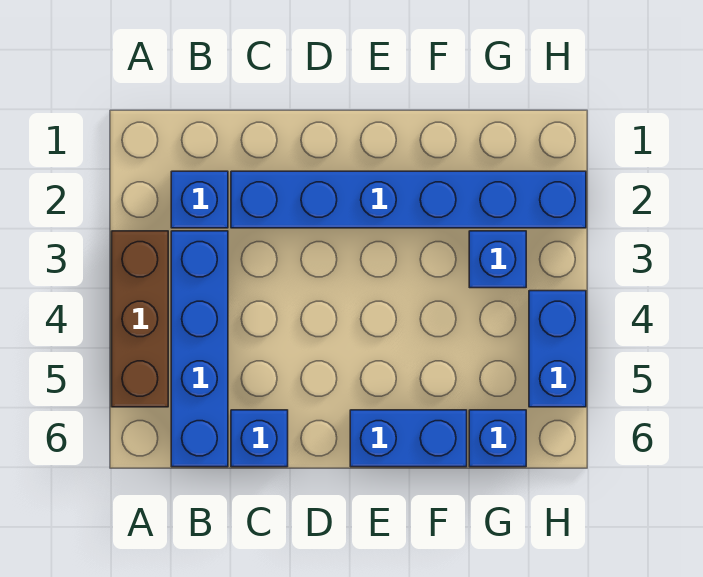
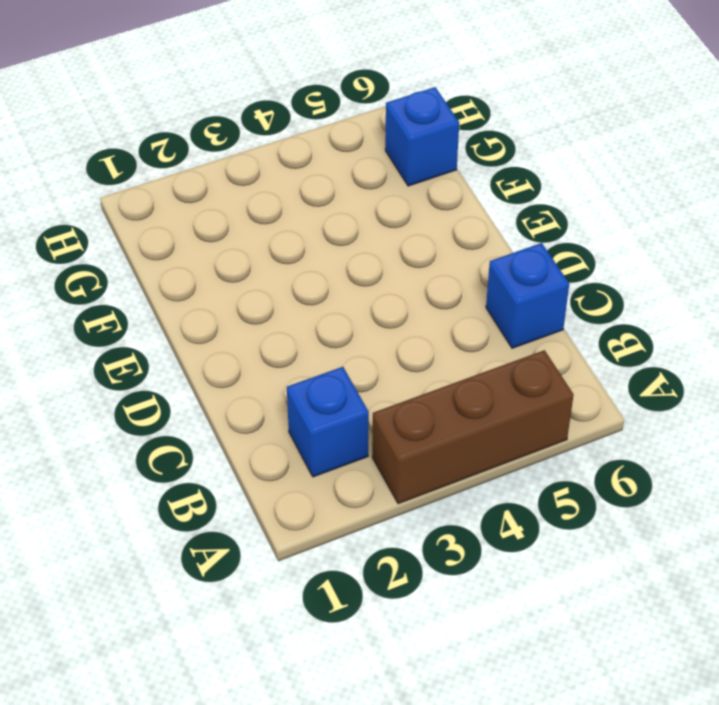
none -> blue 1x4 brick [171,231,228,467]
none -> blue 1x6 brick [231,171,586,228]

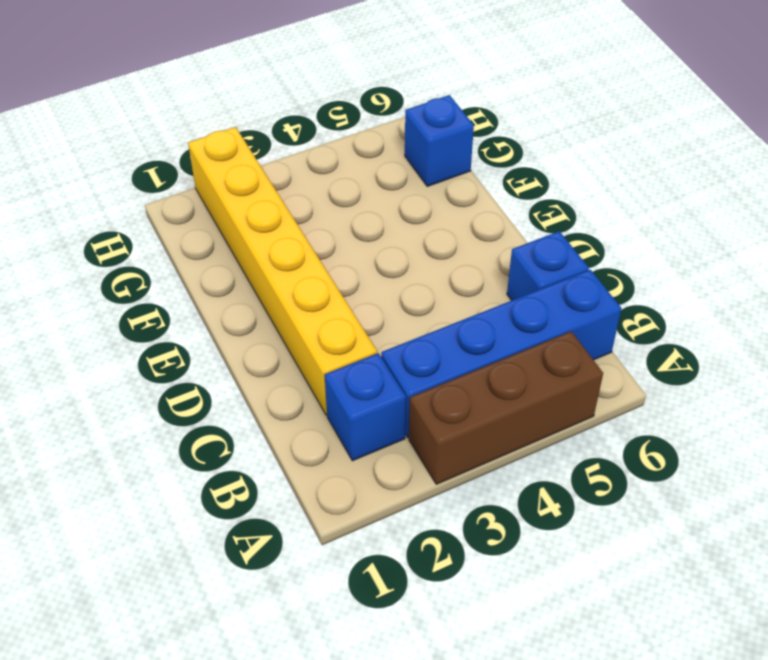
yellow 1x6 brick [188,127,377,415] -> blue 1x6 brick [231,171,586,228]
none -> blue 1x2 brick [350,410,467,467]
none -> blue 1x1 brick [469,231,526,288]

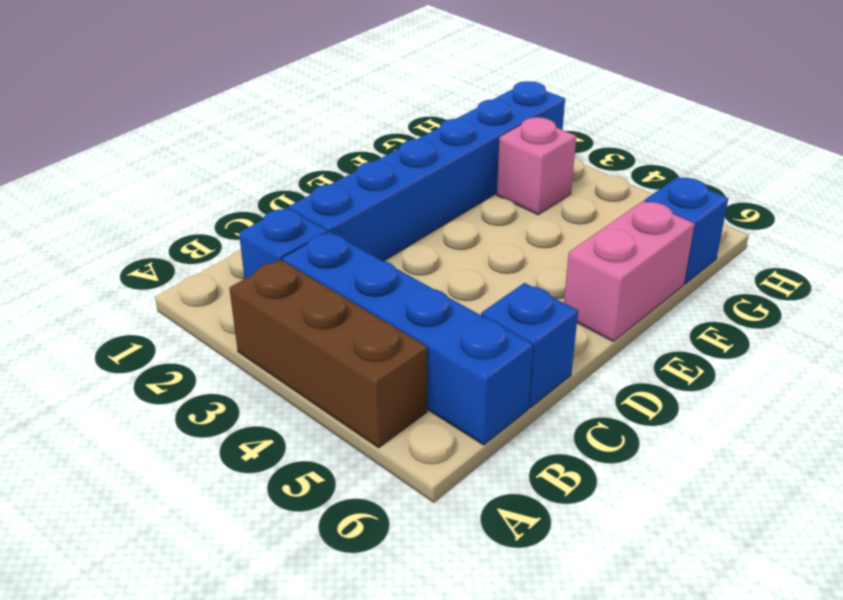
pink 1x2 brick [564,201,695,341] -> blue 1x2 brick [350,410,467,467]
pink 1x1 brick [497,117,576,215] -> blue 1x1 brick [469,231,526,288]
none -> blue 1x2 brick [529,291,586,407]

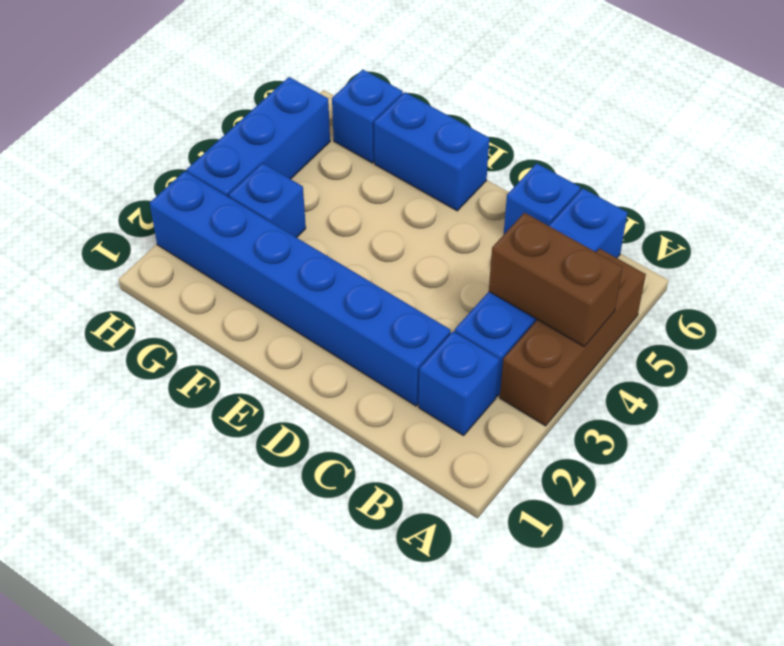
brown 1x2 brick [489,213,623,347] -> none
blue 1x3 brick [187,77,330,197] -> blue 1x2 brick [529,291,586,407]

